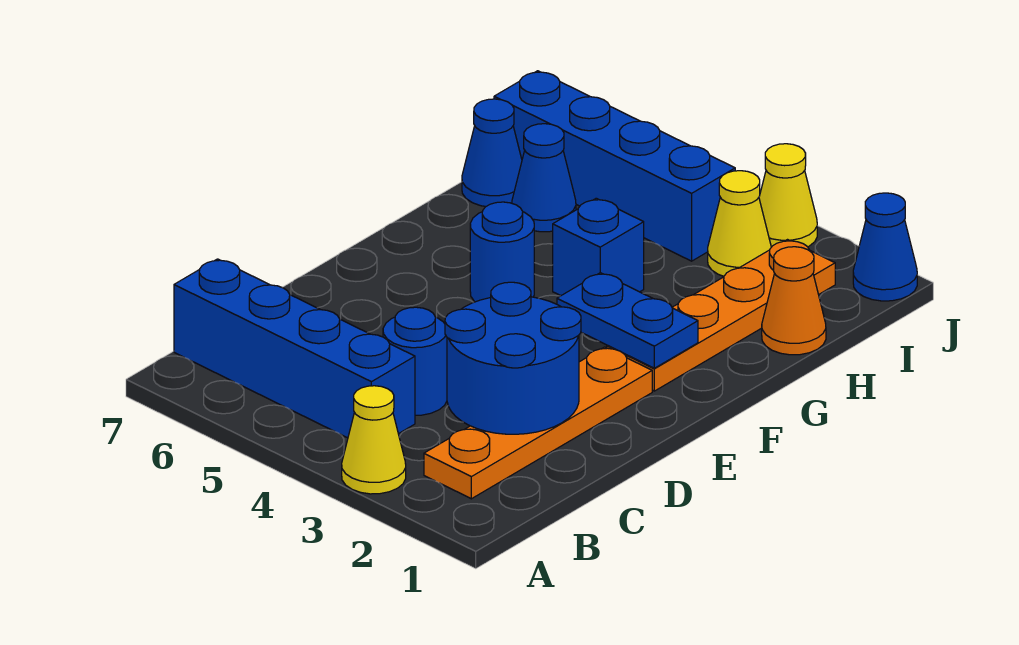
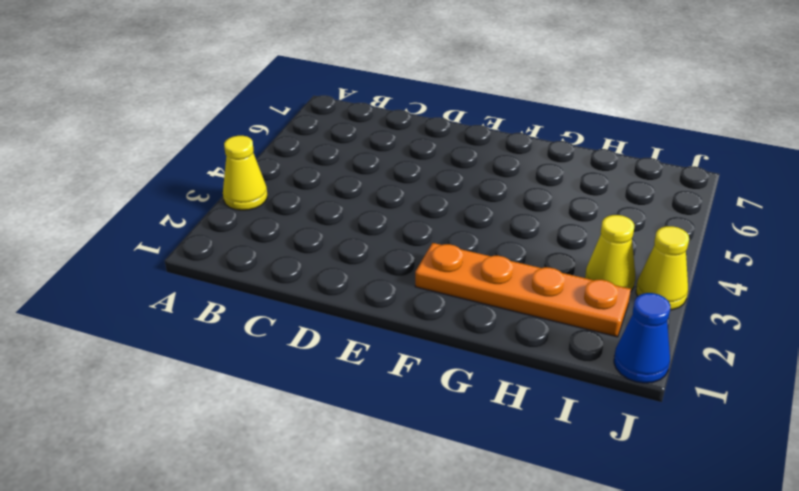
none -> orange 1x4 plate [424,347,652,499]
none -> blue 1x4 brick [174,259,415,438]
none -> blue 1x1 round brick [383,307,447,415]

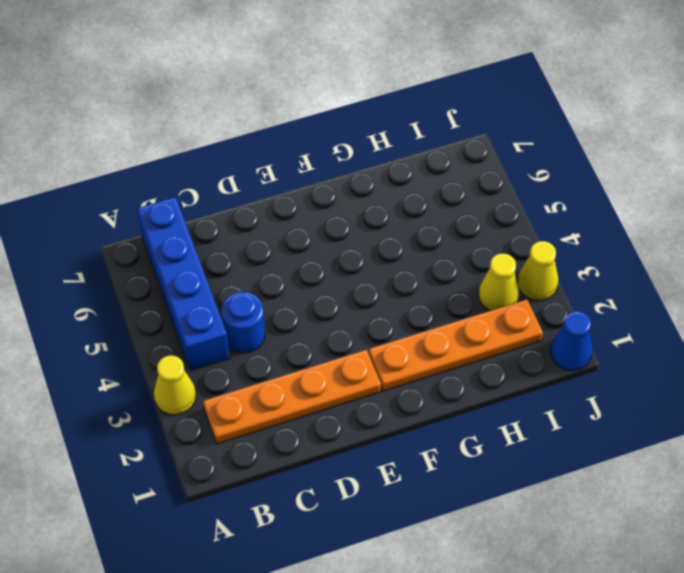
none -> blue 1x1 round brick [470,202,534,302]
none -> blue 1x1 brick [553,198,644,296]
none -> orange 1x1 cone [762,247,826,355]

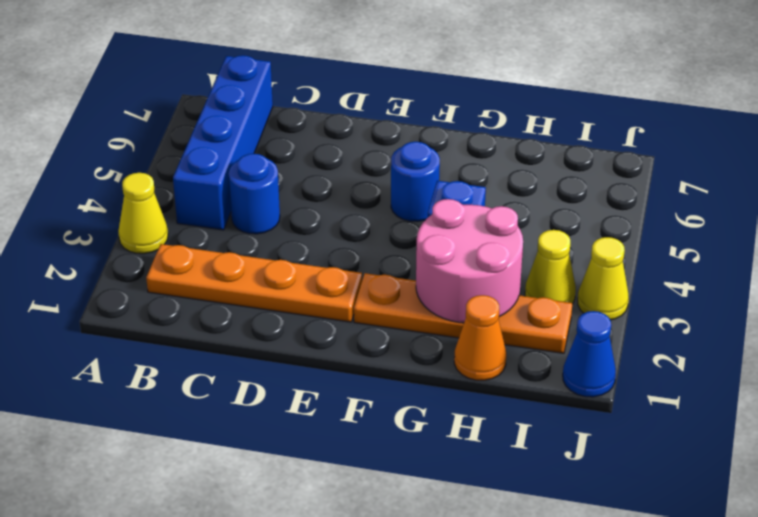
pink 2x2 round brick [416,199,523,323] -> none
none -> blue 1x1 cone [512,124,576,232]
none -> blue 1x1 cone [462,99,522,206]
none -> blue 1x4 brick [494,71,735,261]

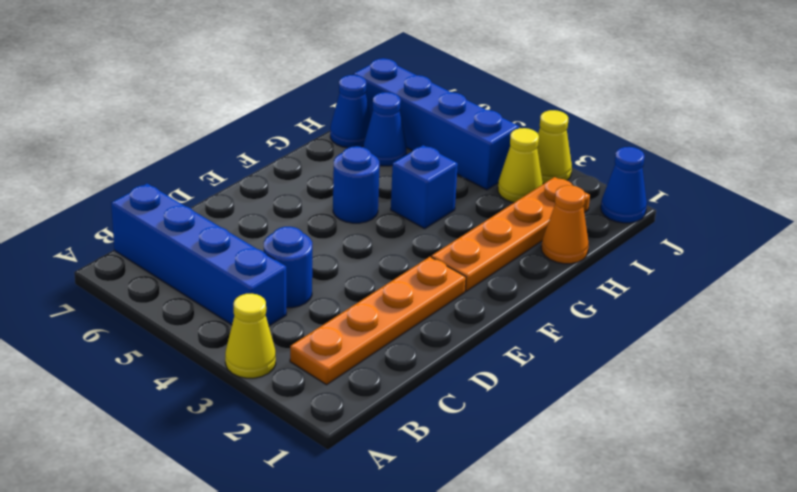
none -> blue 2x2 round brick [445,282,581,434]
none -> blue 1x2 plate [557,273,698,368]

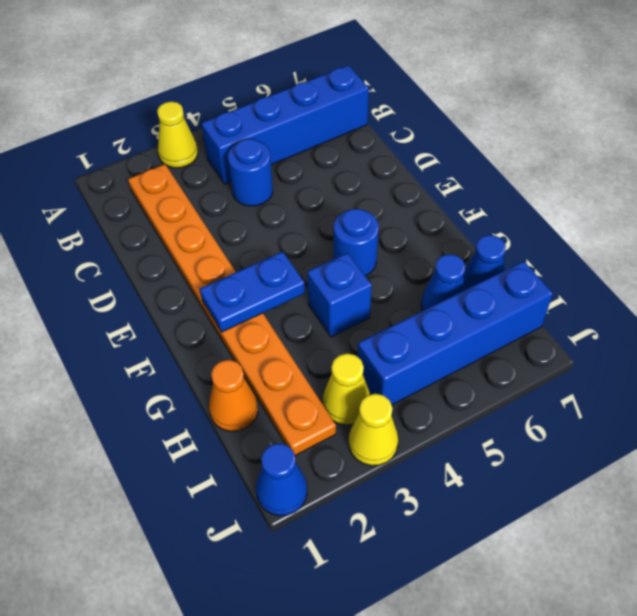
none -> blue 2x2 round brick [445,282,581,434]

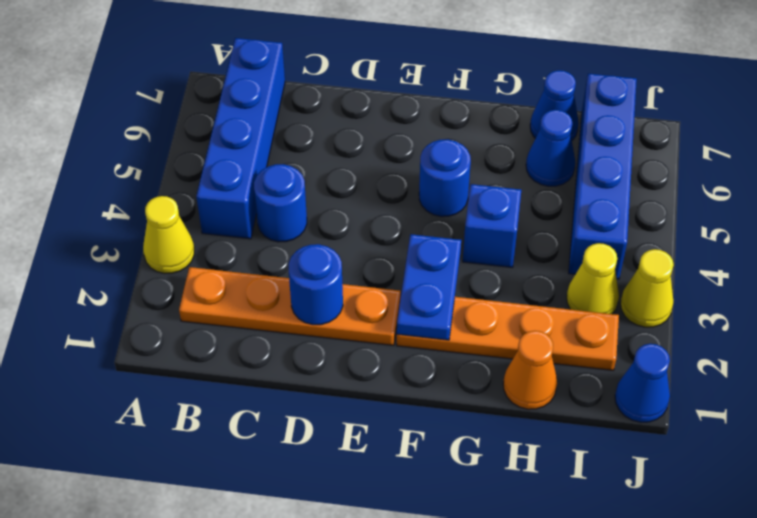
blue 1x1 round brick [289,244,343,325] -> blue 2x2 round brick [445,282,581,434]

